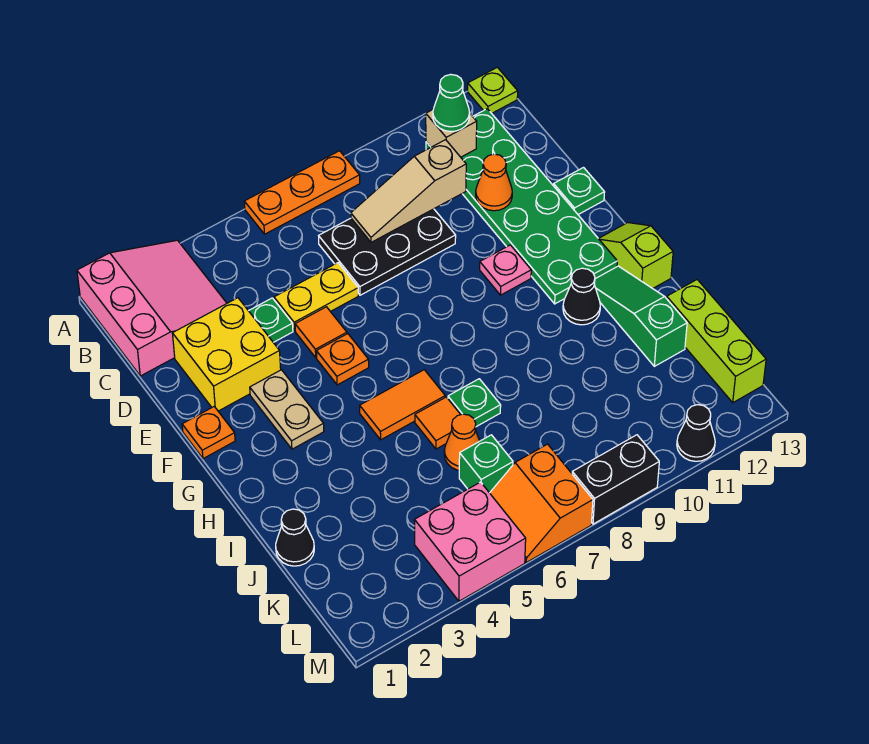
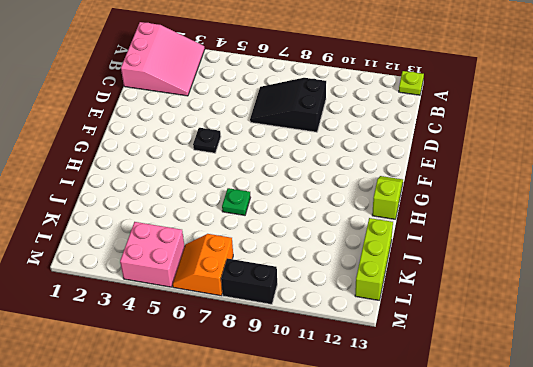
black 2x3 slope [250,78,326,132] -> black 2x3 plate [319,209,456,295]
black 1x1 plate [193,128,221,153] -> orange 1x1 plate [316,334,369,385]
none -> orange 1x3 plate [244,151,360,234]
none -> green 2x6 plate [426,109,617,304]
none -> yellow 2x2 brick [172,298,281,411]
none -> green 1x1 plate [249,298,293,342]

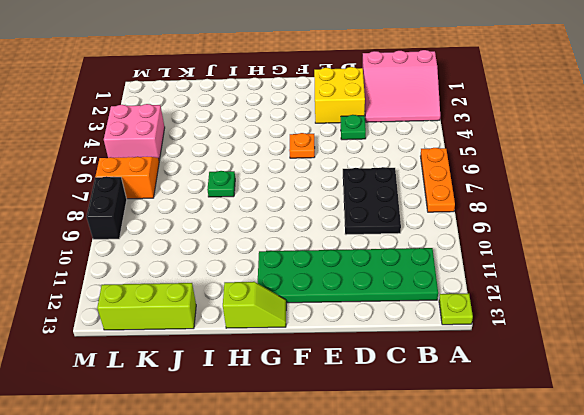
none -> yellow 1x2 plate [274,263,358,331]
none -> orange 1x1 tile [295,307,347,358]
none -> green 1x1 plate [554,168,605,214]
none -> orange 1x1 plate [182,407,235,459]

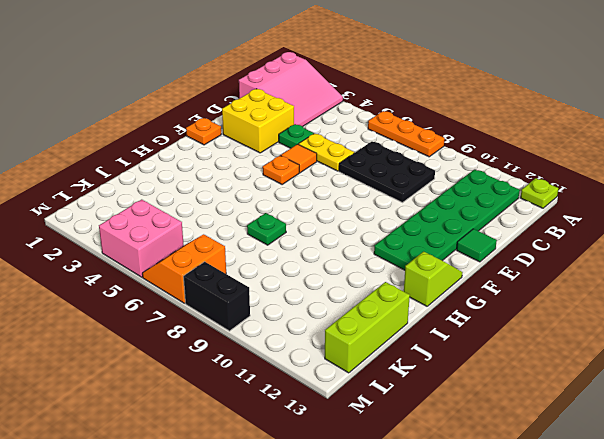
green 1x1 tile [457,229,497,262] -> green 1x1 plate [554,168,605,214]
none -> tan 1x2 plate [250,370,324,449]
none -> pink 1x1 plate [480,245,531,295]
none -> orange 1x2 tile [360,370,445,440]
none -> black 1x1 cone [563,268,600,325]

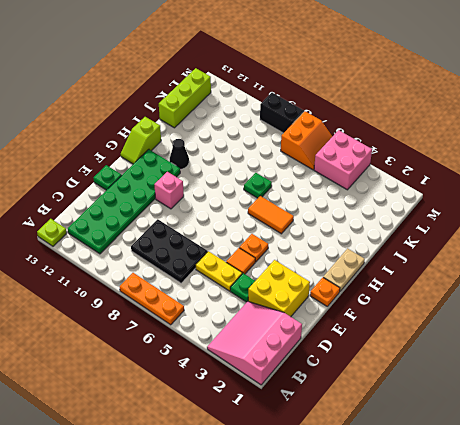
pink 1x1 brick [154,172,184,209] -> pink 1x1 plate [480,245,531,295]
tan 1x2 plate [323,248,365,291] -> tan 1x2 plate moved to [250,370,324,449]
none -> green 1x3 slope [594,266,687,366]
none -> orange 1x1 tile [415,397,461,449]
none -> black 1x1 cone [276,509,314,566]
none -> orange 1x1 cone [444,414,480,470]

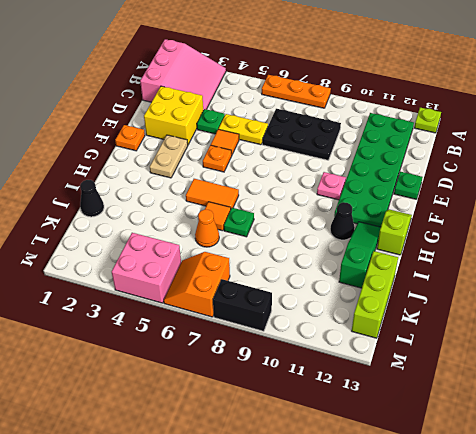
none -> green 1x1 brick [459,435,513,493]
none -> black 1x1 cone [677,405,715,461]
none -> tan 1x1 brick [426,110,477,157]
none -> tan 1x3 slope [351,140,466,242]

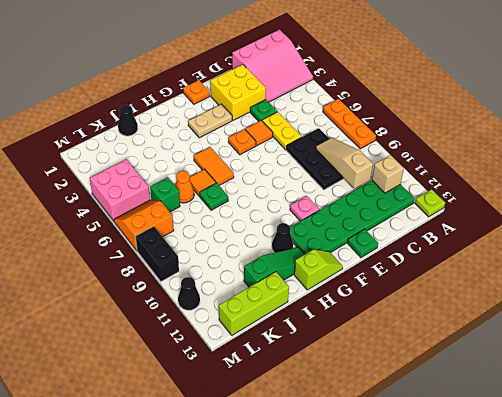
none -> orange 1x1 cone [476,154,512,211]
none -> green 1x1 cone [433,74,470,132]

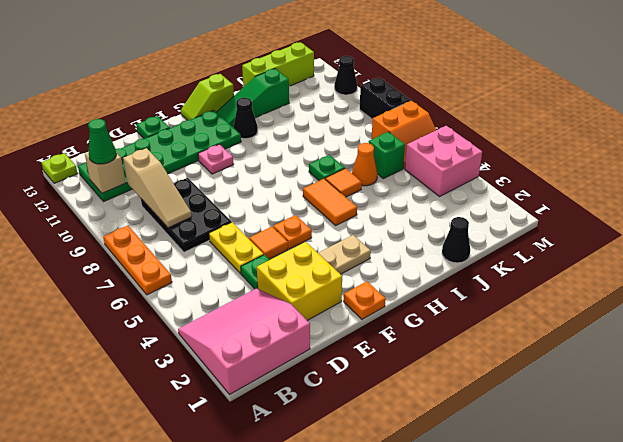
none -> orange 1x1 cone [476,154,512,211]

